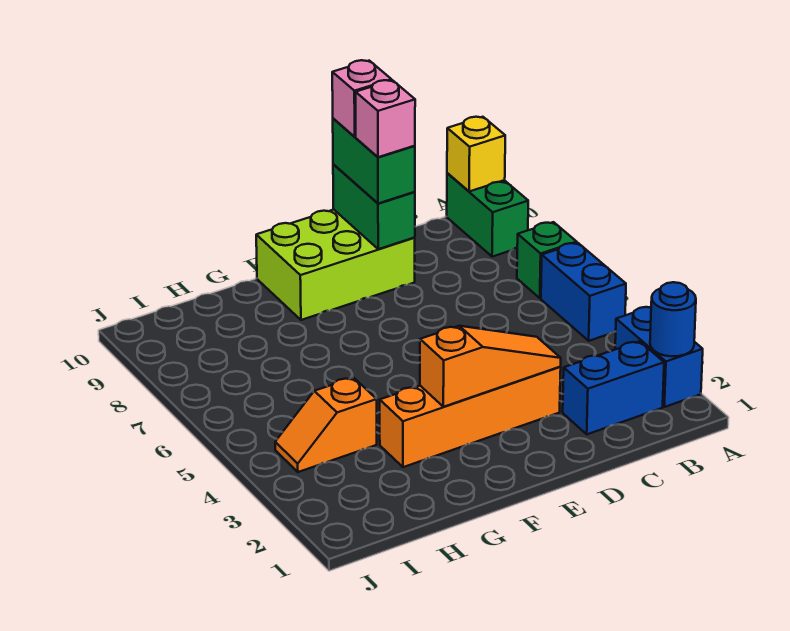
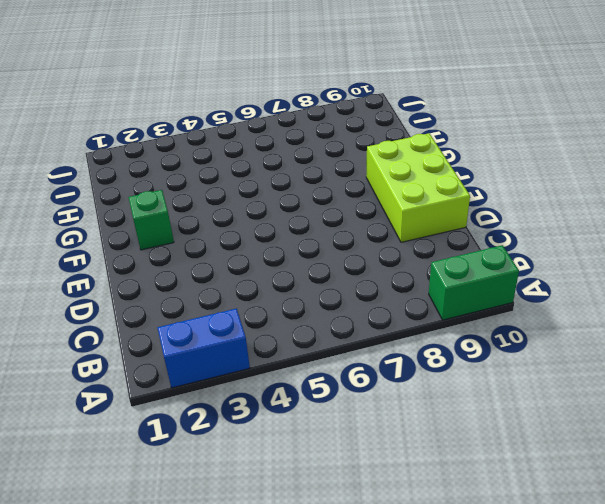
green 1x1 brick [128,190,174,250] -> green 1x1 brick moved to [517,222,577,298]
none -> blue 1x2 brick [541,243,626,341]
none -> blue 1x2 brick [563,341,664,434]
none -> orange 1x4 brick [380,367,561,467]

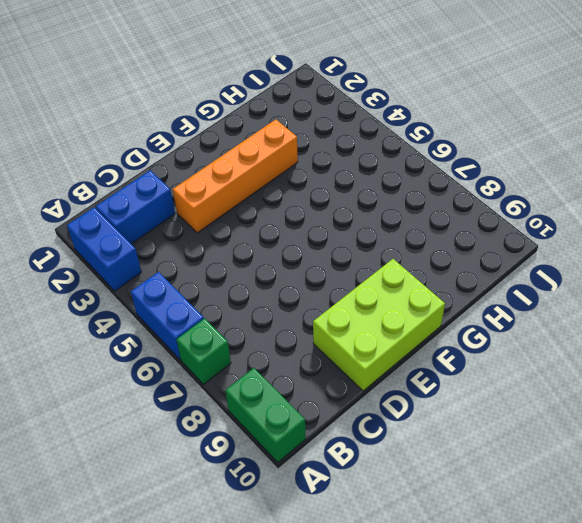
none -> orange 1x2 slope [275,378,377,472]
none -> blue 1x1 round brick [650,282,696,356]
none -> yellow 1x1 brick [447,117,505,192]

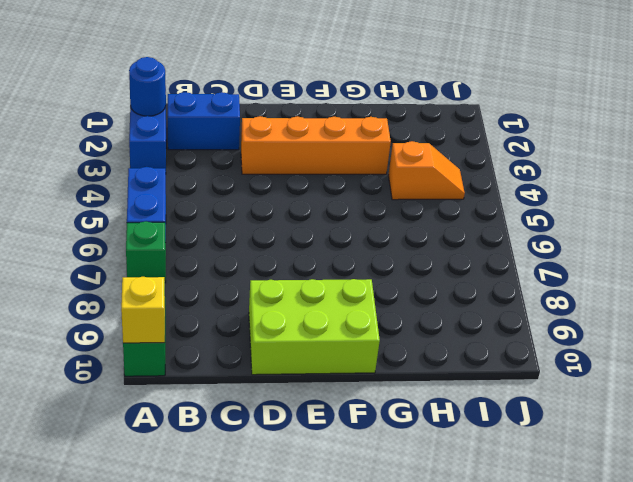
none -> orange 1x3 slope [420,326,561,407]
none -> green 1x2 brick [333,164,415,249]
none -> green 1x2 brick [333,118,415,204]

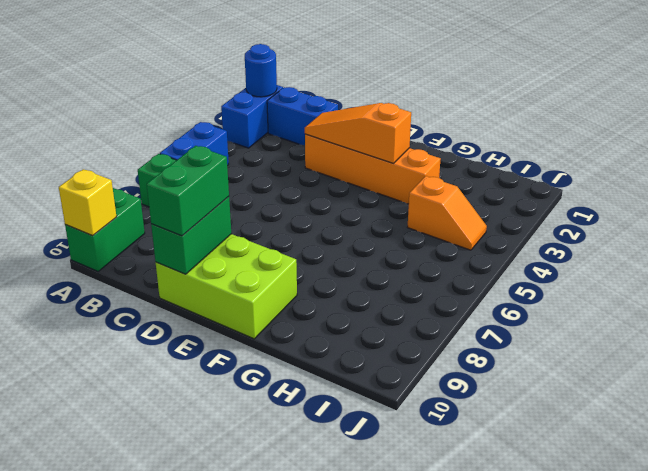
none -> pink 1x1 brick [356,80,415,157]
none -> pink 1x1 brick [332,60,392,137]

